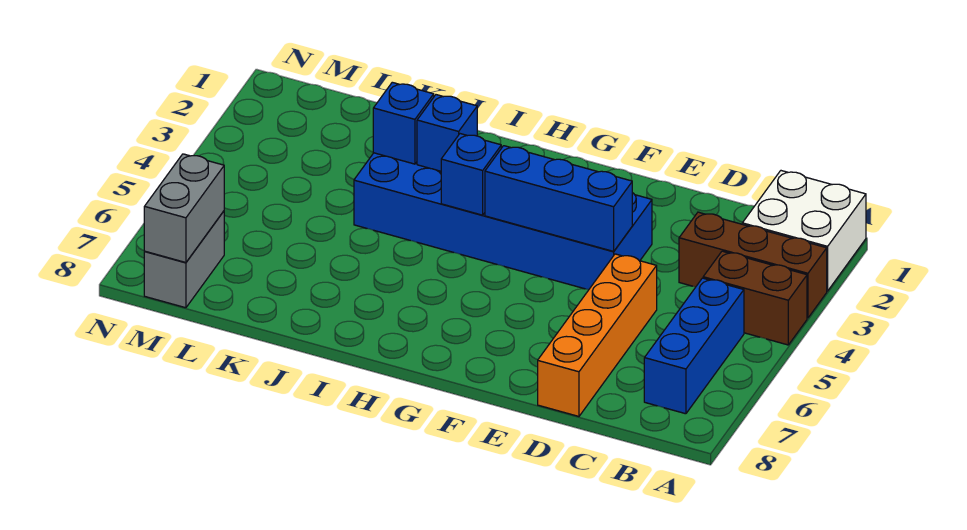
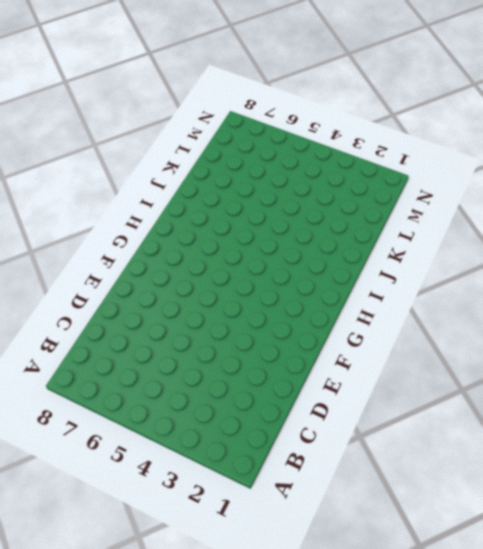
none -> white 2x2 brick [742,171,866,291]
none -> brown 1x3 brick [679,212,827,318]
none -> brown 1x2 brick [703,251,807,345]

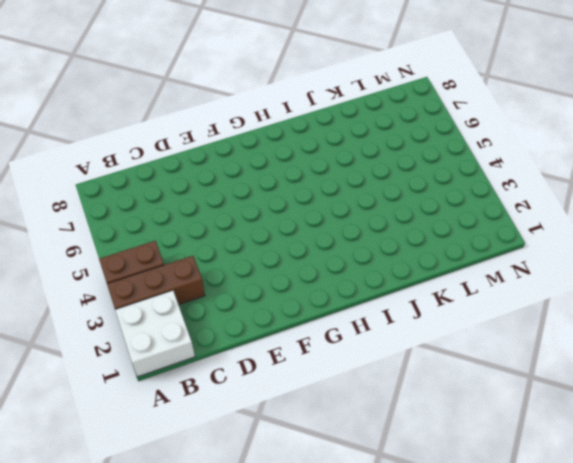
none -> blue 1x3 brick [644,278,744,414]
none -> orange 1x4 brick [538,254,657,416]
none -> blue 2x6 brick [354,153,652,290]

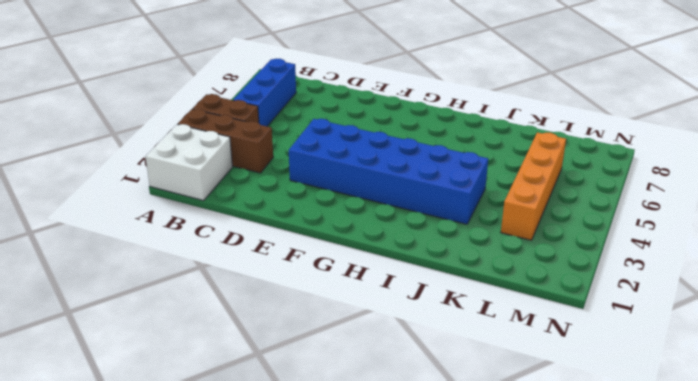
orange 1x4 brick [501,132,566,240] -> orange 1x4 brick moved to [538,254,657,416]
none -> grey 1x2 brick [144,211,224,308]
none -> blue 1x3 brick [485,146,632,251]
none -> blue 1x1 brick [441,134,501,215]

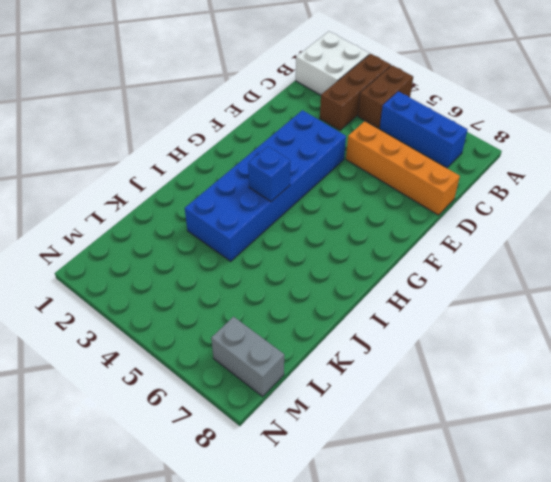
none -> blue 1x3 brick [485,146,632,251]
none -> blue 1x1 brick [417,95,477,171]
none -> blue 1x1 brick [373,82,434,164]

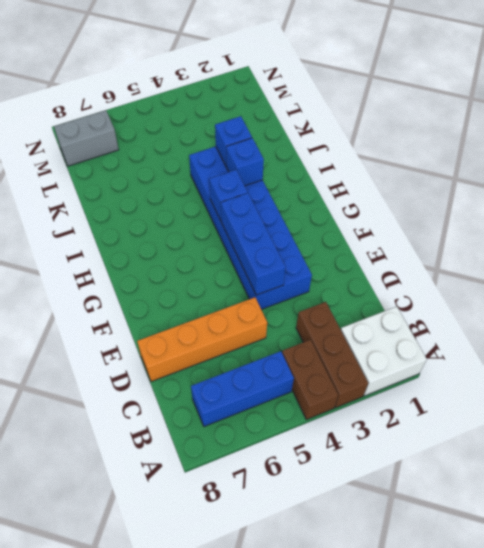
none -> grey 1x2 brick [144,154,224,262]

